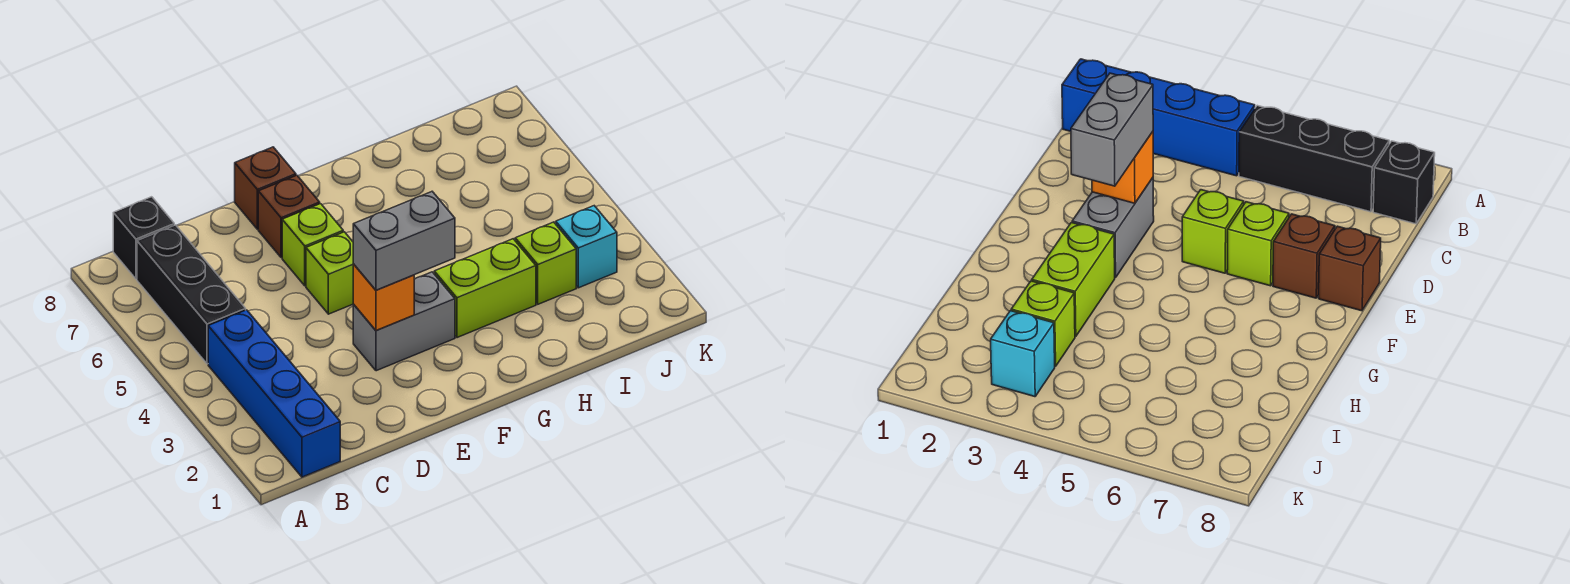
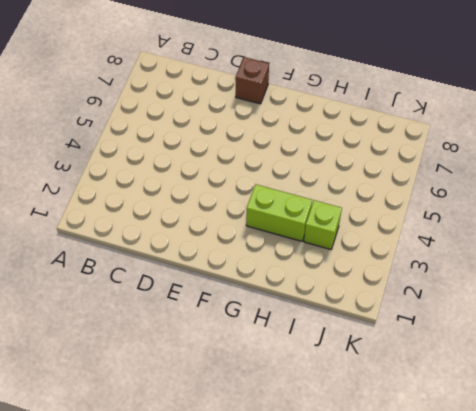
none -> blue 1x4 brick [208,310,340,477]
none -> black 1x3 brick [137,225,246,364]
none -> black 1x1 brick [113,197,174,279]

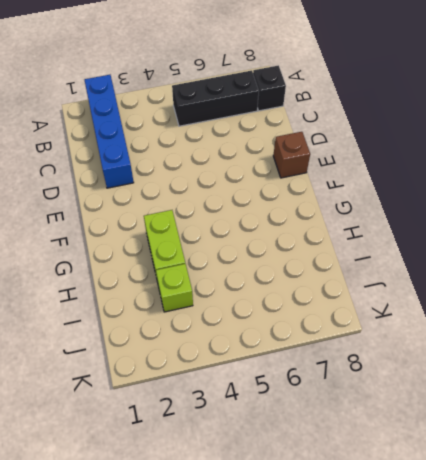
blue 1x4 brick [85,75,134,188] -> blue 1x4 brick turned to [208,310,340,477]
none -> grey 1x2 brick [353,272,455,371]
none -> lime 1x1 brick [306,232,353,314]
none -> lime 1x1 brick [282,204,343,286]

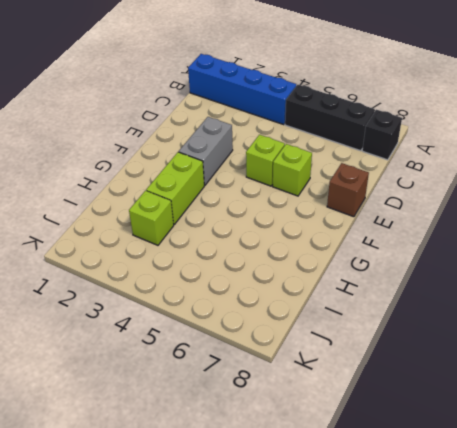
none -> brown 1x1 brick [258,175,320,258]
none -> cyan 1x1 brick [556,206,617,288]
none -> orange 1x1 brick [353,264,414,330]

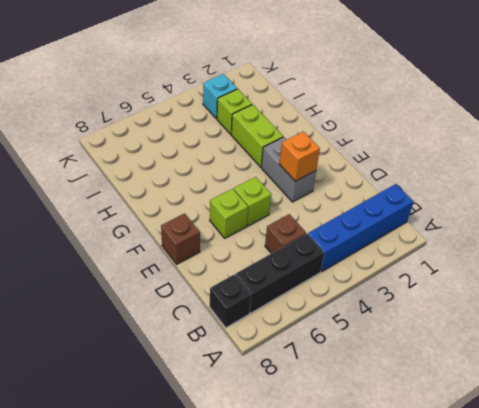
brown 1x1 brick [265,214,306,253] -> brown 1x1 brick moved to [258,175,320,258]
none -> grey 1x2 brick [353,192,455,290]

